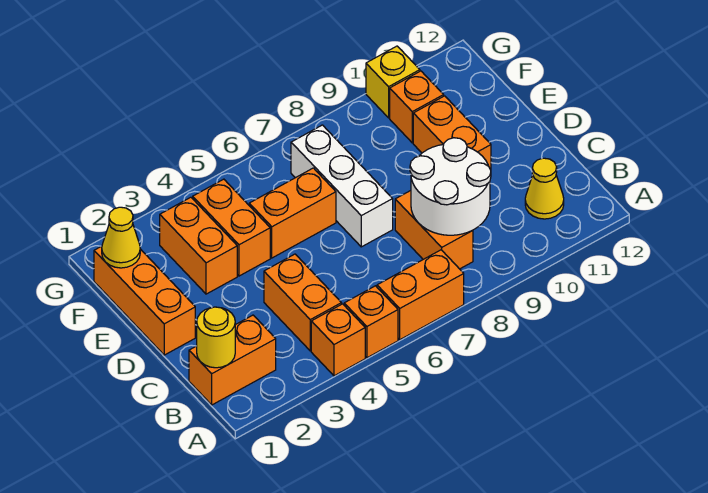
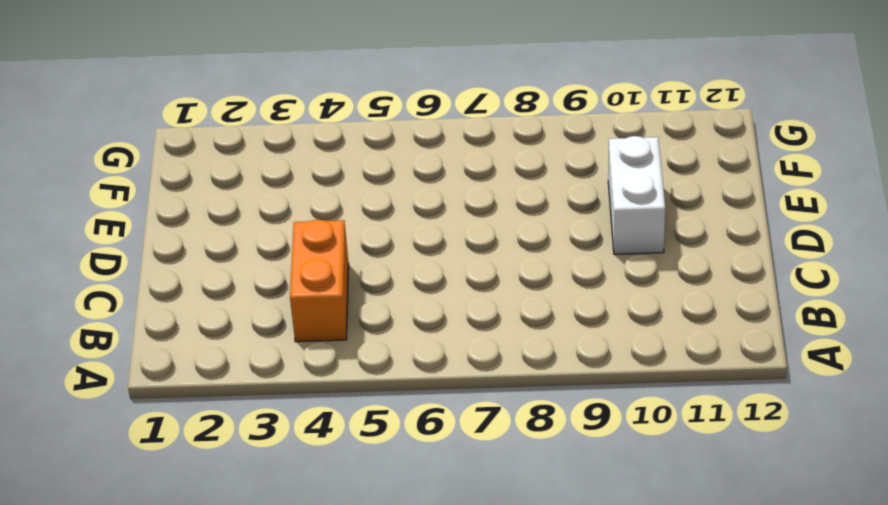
white 1x2 brick [608,136,665,254] -> orange 1x2 brick [413,96,491,170]
none -> orange 1x1 brick [311,304,365,376]
none -> orange 1x1 brick [344,286,398,358]
none -> orange 1x2 brick [377,250,464,340]

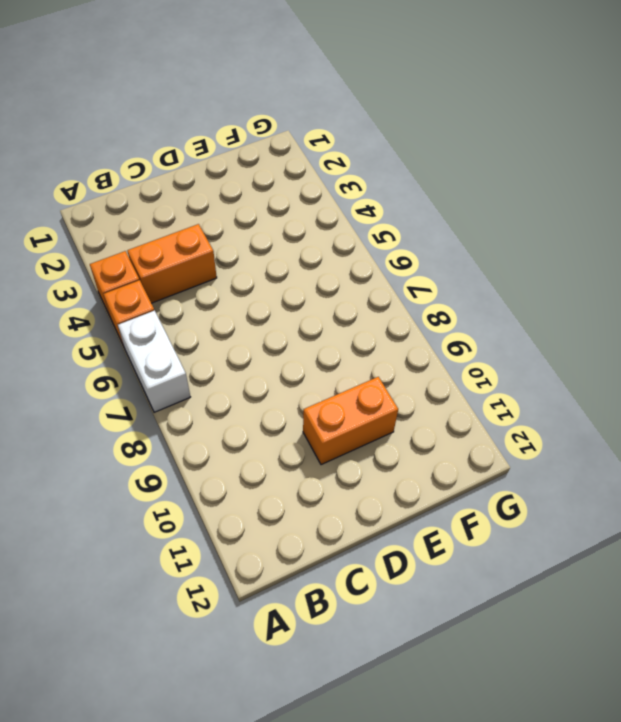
white 1x2 brick [118,310,190,412] -> orange 1x2 brick [377,250,464,340]
none -> orange 1x2 brick [189,315,276,405]
none -> orange 1x2 brick [395,191,473,269]
none -> yellow 1x1 cone [525,158,564,219]

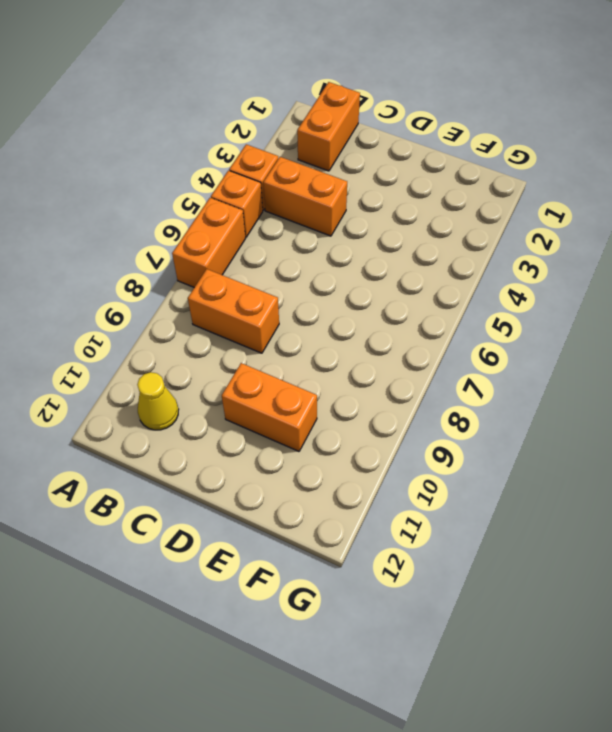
none -> orange 1x3 brick [94,246,195,355]
none -> white 1x3 brick [291,125,393,247]
none -> orange 1x2 brick [160,197,237,294]

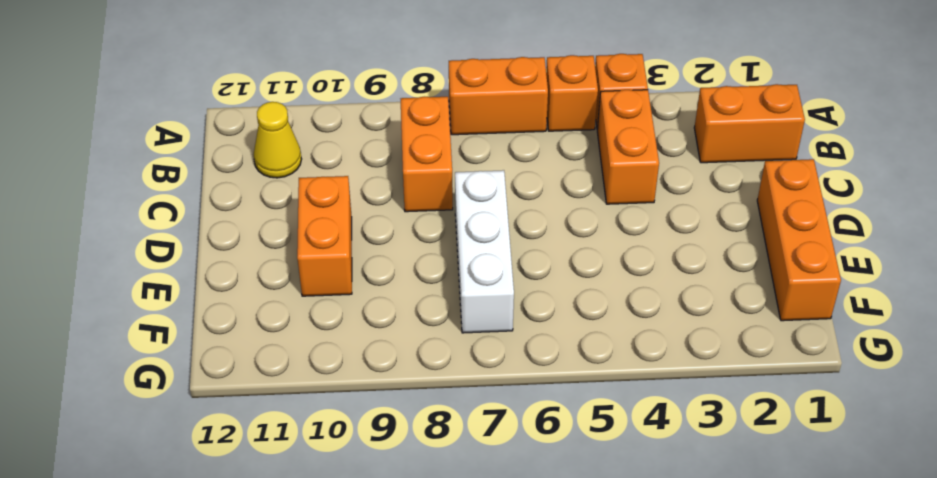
none -> orange 1x2 brick [160,197,237,294]
none -> orange 1x2 brick [193,179,270,276]
none -> orange 1x2 brick [249,168,336,258]

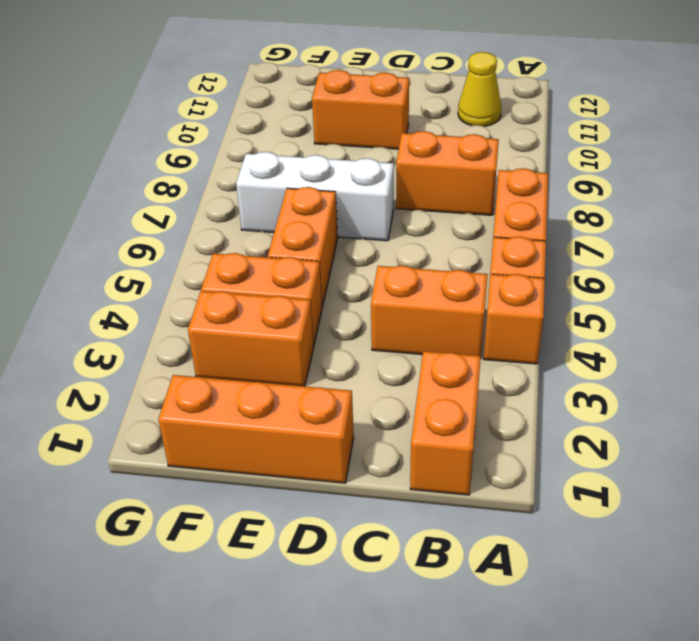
none -> orange 1x1 brick [390,71,444,143]
none -> yellow 1x1 brick [366,46,420,118]
none -> yellow 1x1 round brick [197,307,235,368]

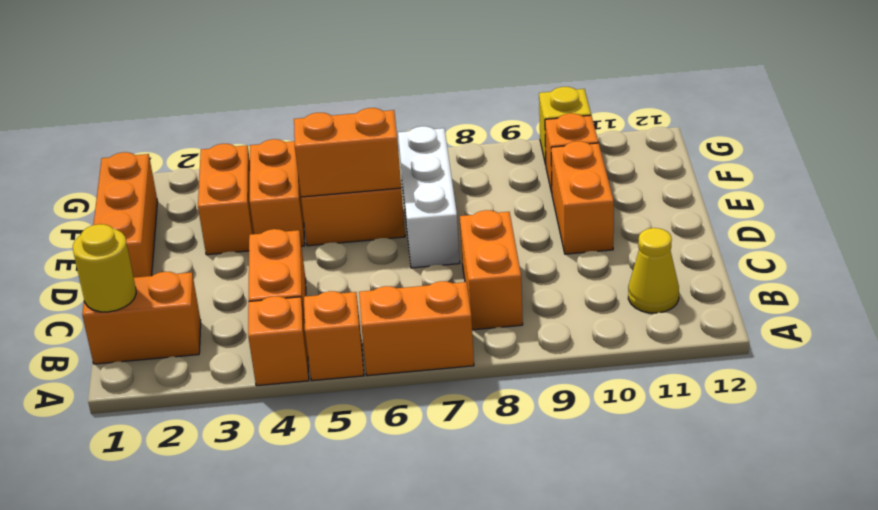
orange 1x2 brick [294,108,401,197] -> none
none -> white 2x2 round brick [410,138,491,235]
none -> yellow 1x1 cone [102,207,140,268]

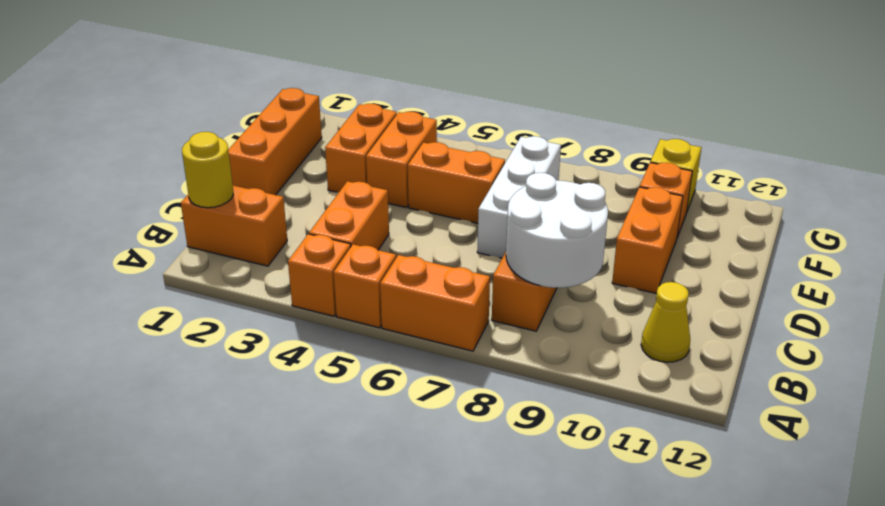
none -> yellow 1x1 cone [102,207,140,268]

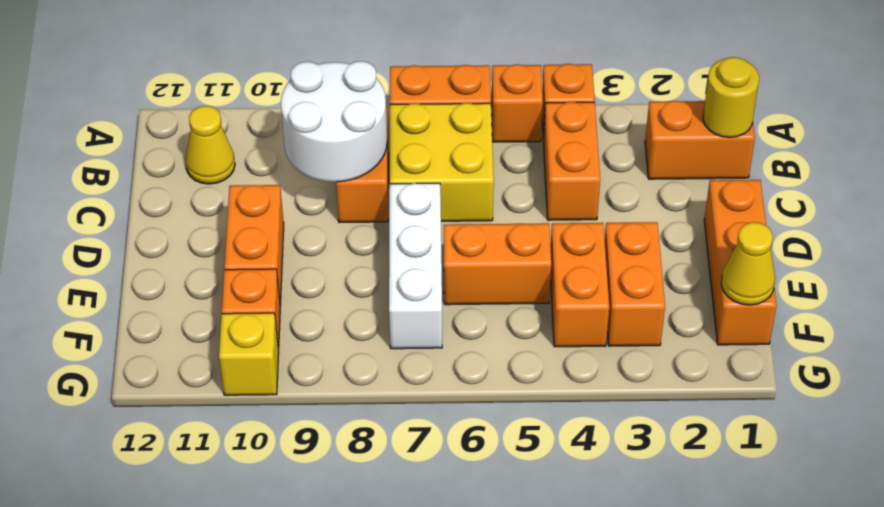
yellow 2x2 brick [390,103,494,221] -> none

